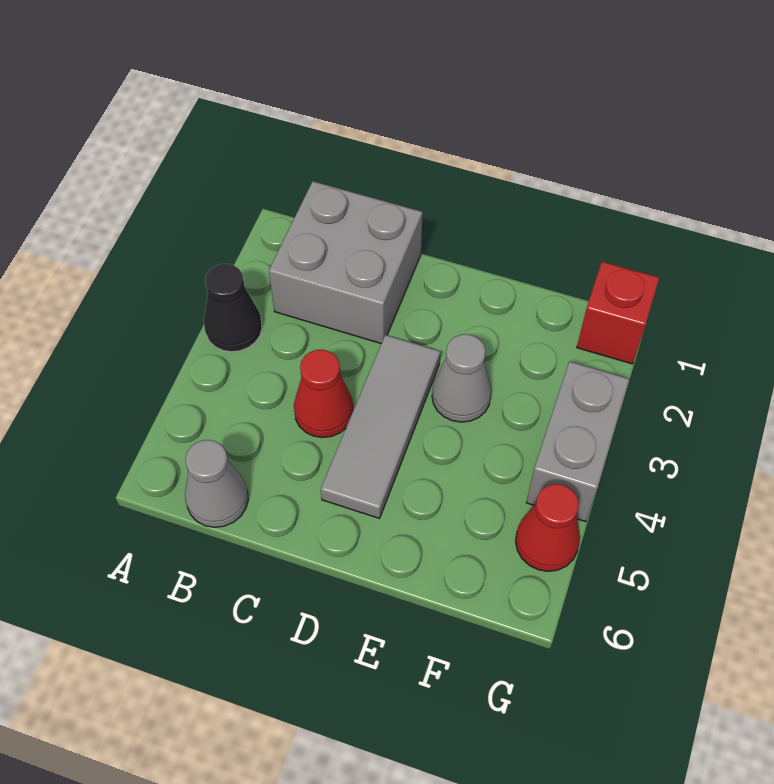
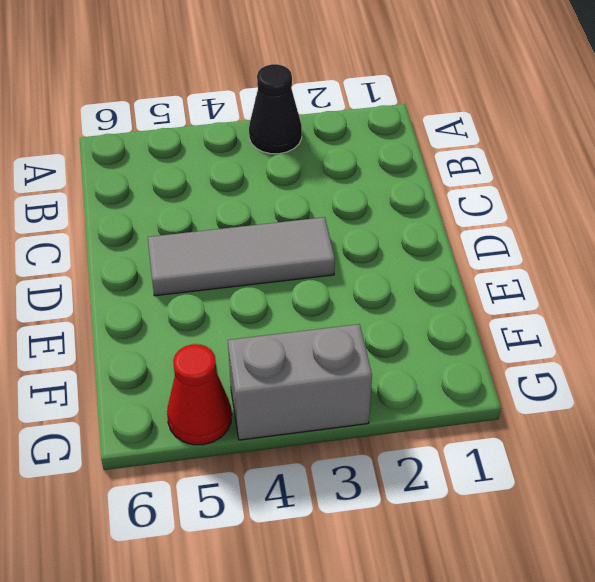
none -> grey 2x2 brick [269,181,423,344]
none -> grey 1x1 cone [185,440,248,527]

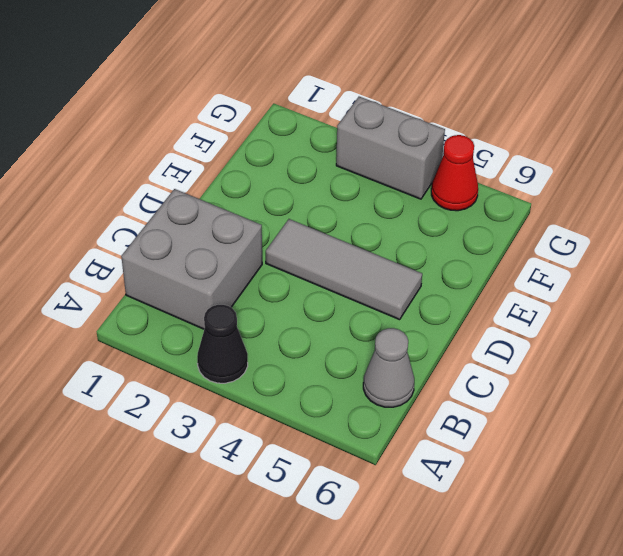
none -> red 1x1 cone [294,350,353,438]
none -> grey 1x1 cone [432,334,491,422]

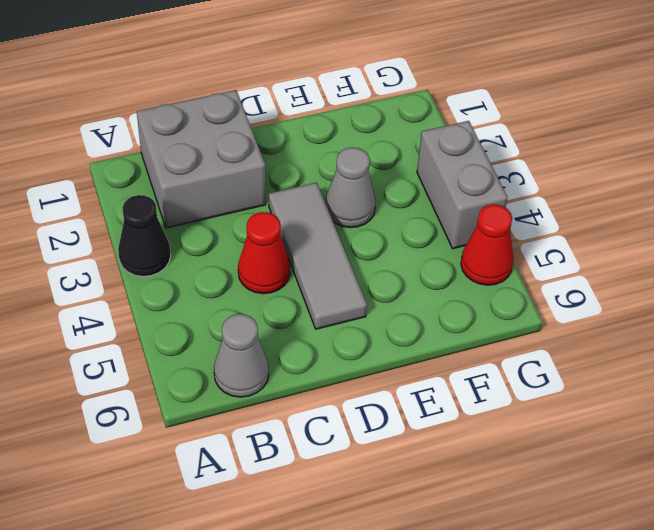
none -> red 1x1 brick [577,262,659,364]

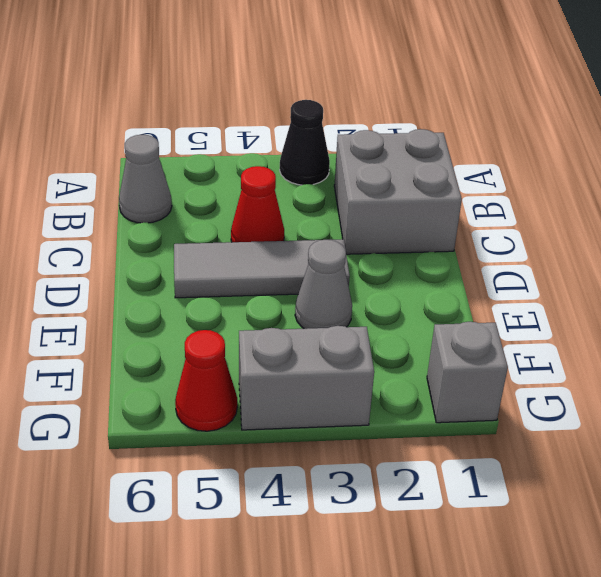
grey 1x1 brick [427,322,508,423] -> red 1x1 brick [577,262,659,364]

